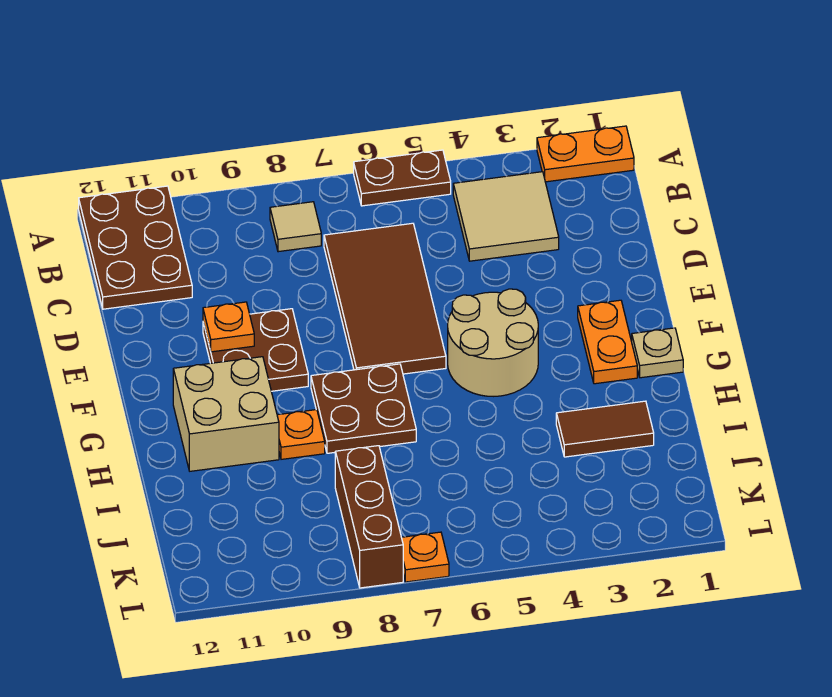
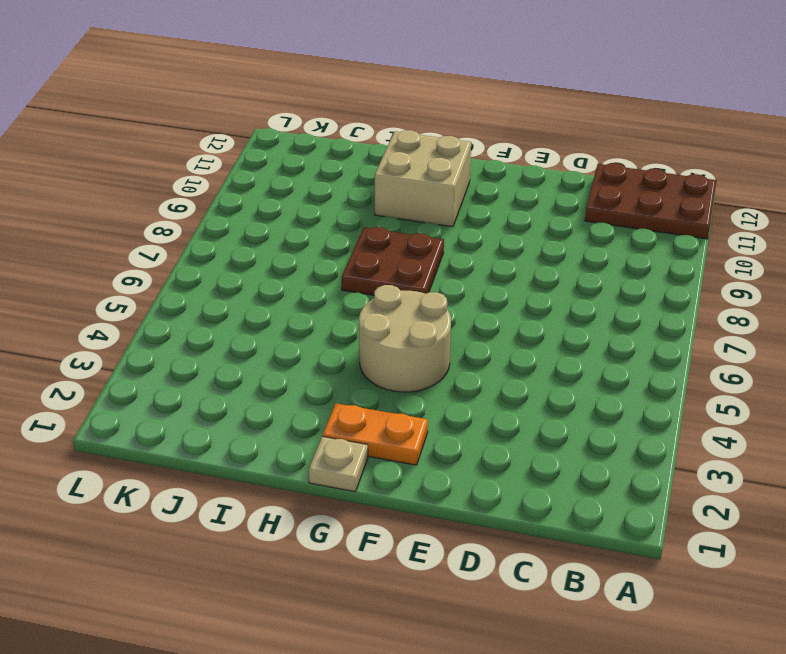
none -> orange 1x2 plate [537,126,634,182]
none -> brown 1x2 plate [354,150,451,206]
none -> tan 2x2 tile [453,172,559,261]

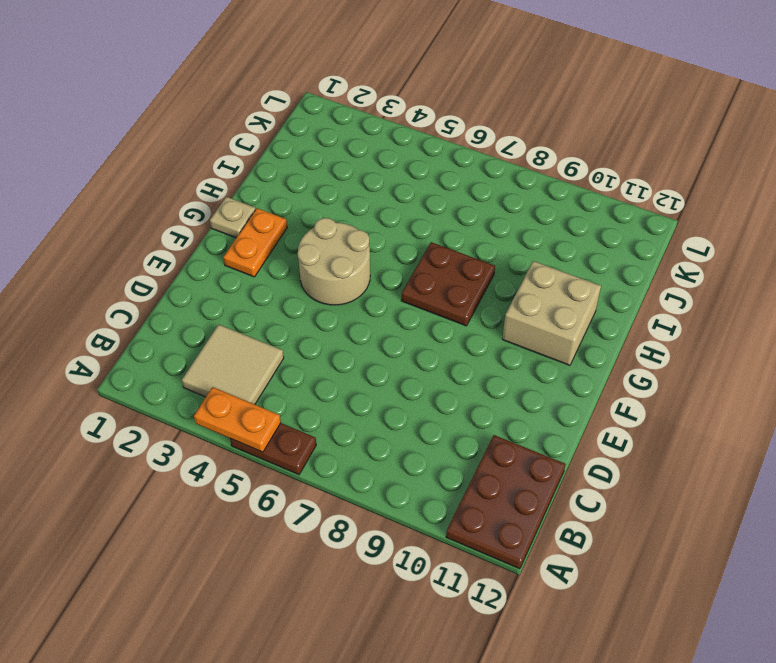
orange 1x2 plate [194,387,281,452] -> orange 1x2 plate moved to [537,126,634,182]
none -> tan 1x1 tile [270,202,321,252]
none -> brown 2x4 tile [324,223,446,374]
none -> brown 2x2 plate [203,309,308,391]

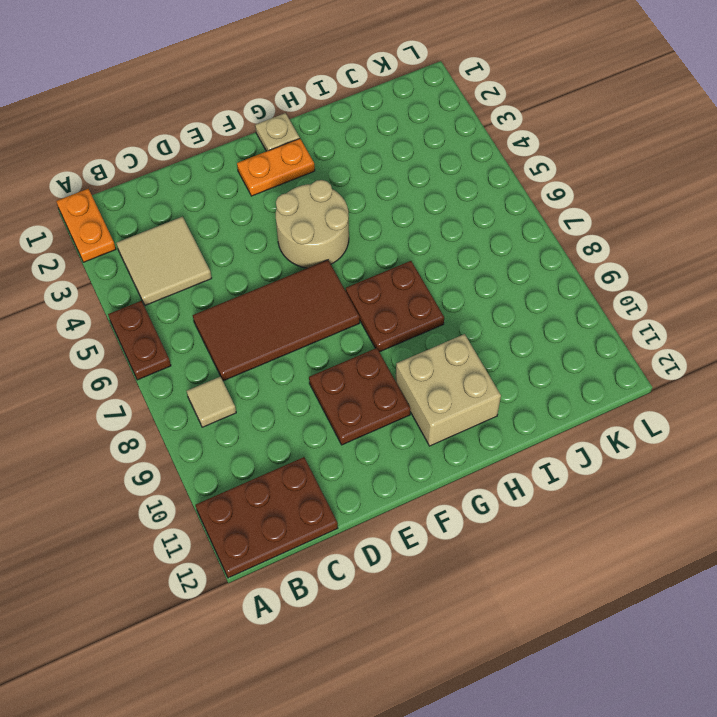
none -> orange 1x1 plate [277,410,325,459]
none -> brown 1x2 tile [556,401,654,457]
none -> brown 1x3 brick [335,446,403,588]

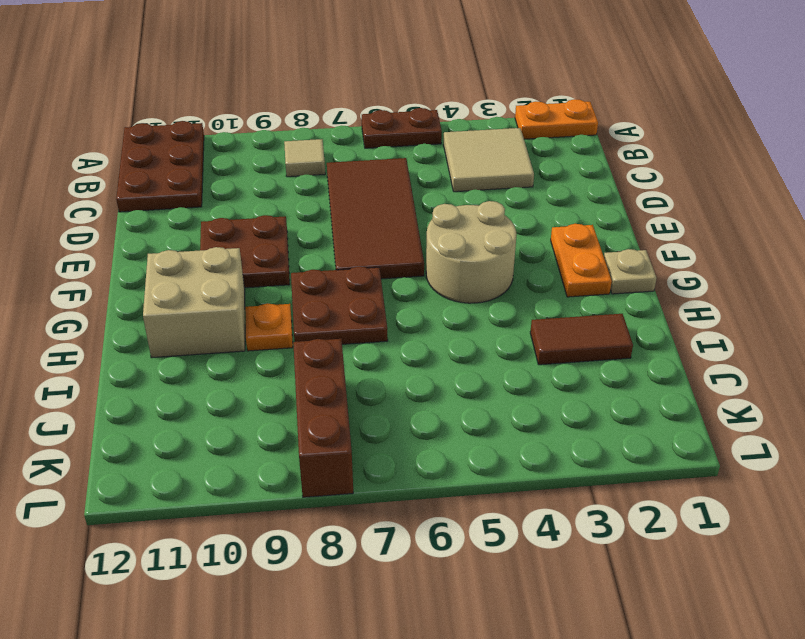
none -> orange 1x1 plate [402,532,449,582]
none -> orange 1x1 plate [203,302,254,352]

